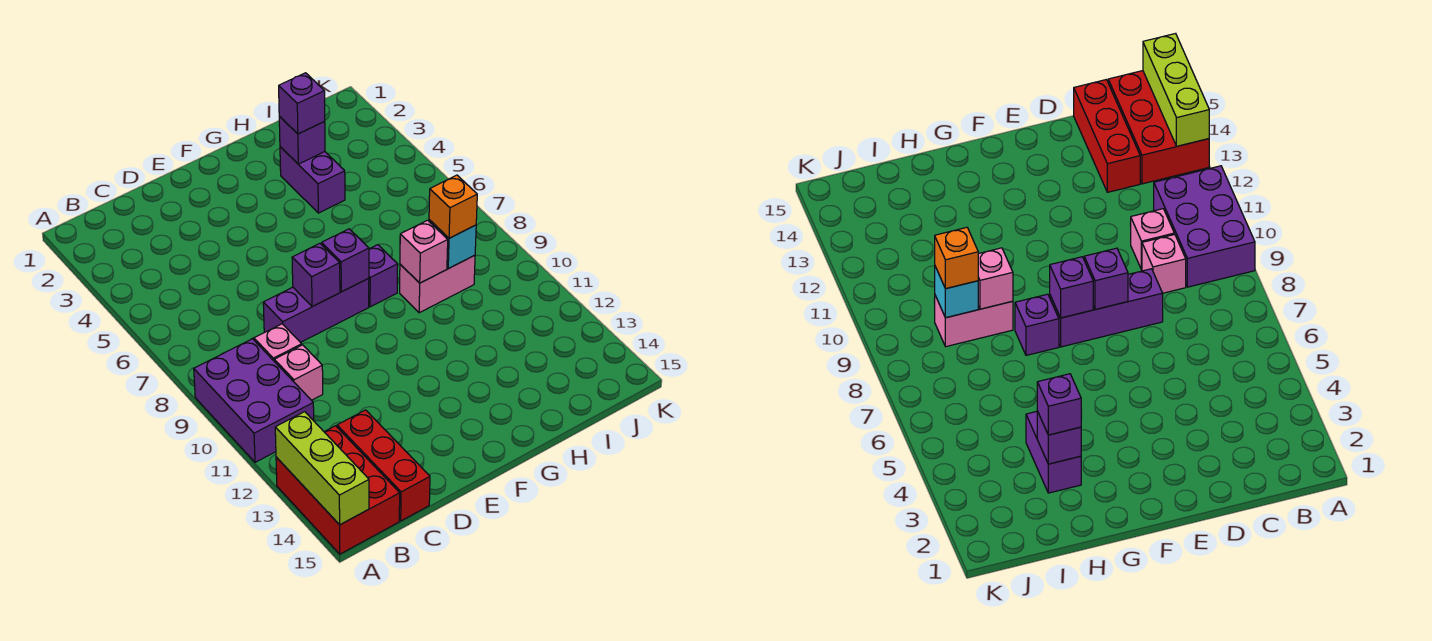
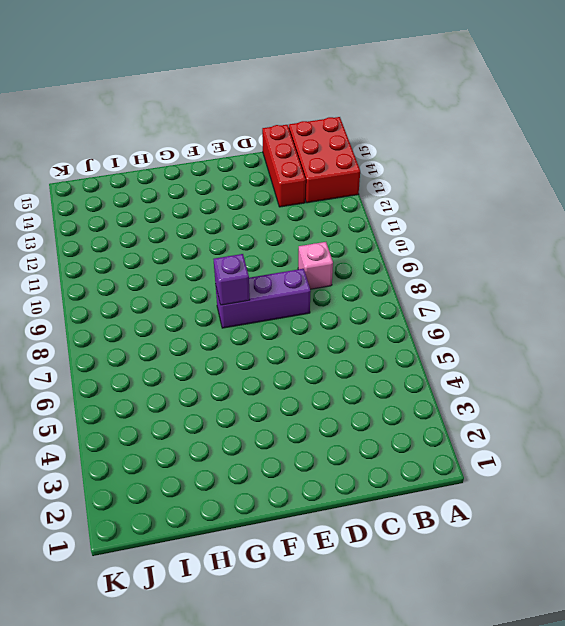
none -> purple 2x3 brick [194,339,314,462]
none -> pink 1x1 brick [274,345,323,400]
none -> purple 1x1 brick [369,245,398,307]

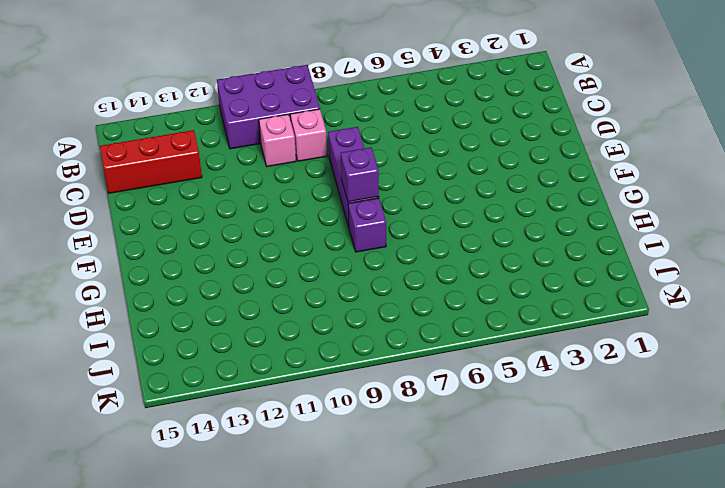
none -> red 2x3 brick [276,426,400,554]
none -> purple 1x2 brick [280,147,345,213]
none -> pink 1x2 brick [400,255,475,313]

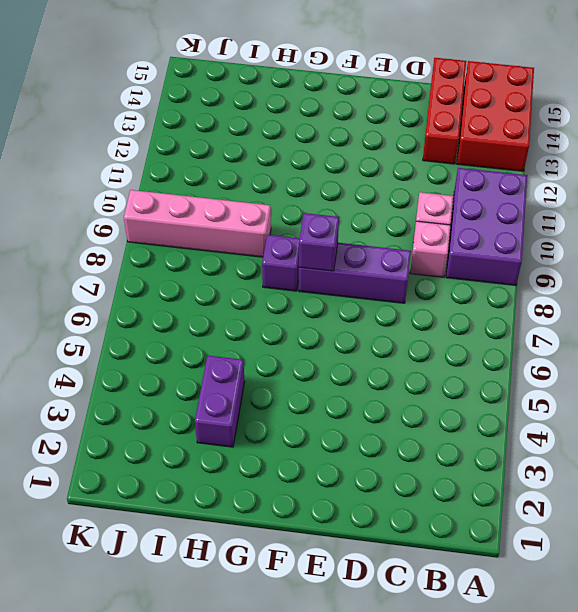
pink 1x4 brick [124,190,271,257] -> pink 1x2 brick [400,255,475,313]
none -> lime 1x3 brick [275,412,369,525]
none -> purple 1x1 brick [292,243,340,307]
none -> purple 1x1 brick [279,116,325,164]

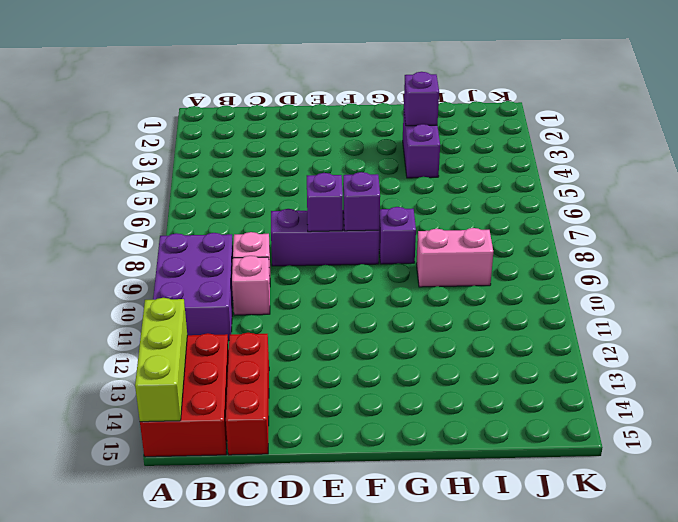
none -> pink 1x1 brick [400,220,448,283]
none -> cyan 1x1 brick [429,220,476,269]
none -> purple 1x1 brick [279,73,325,134]

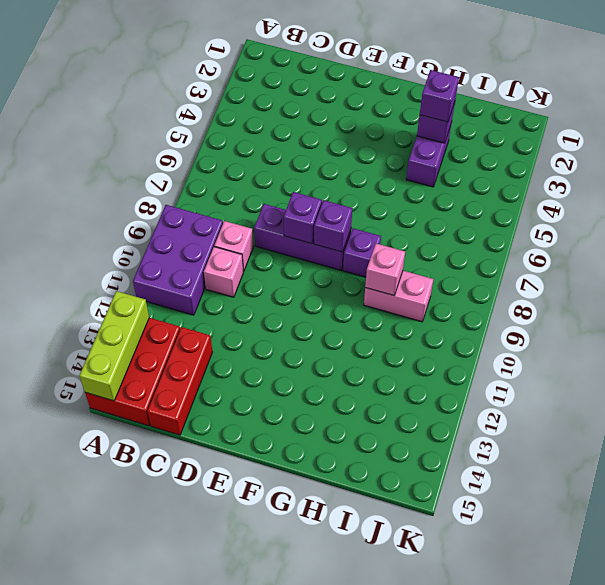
none -> cyan 1x1 brick [429,220,476,269]
none -> orange 1x1 brick [429,175,477,238]

